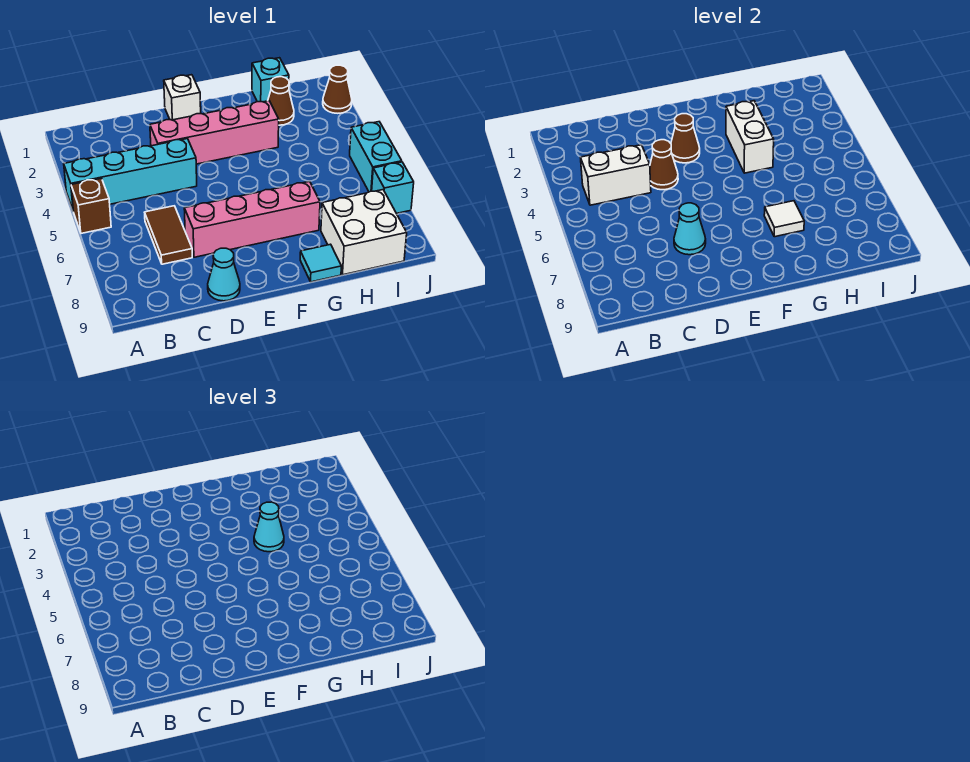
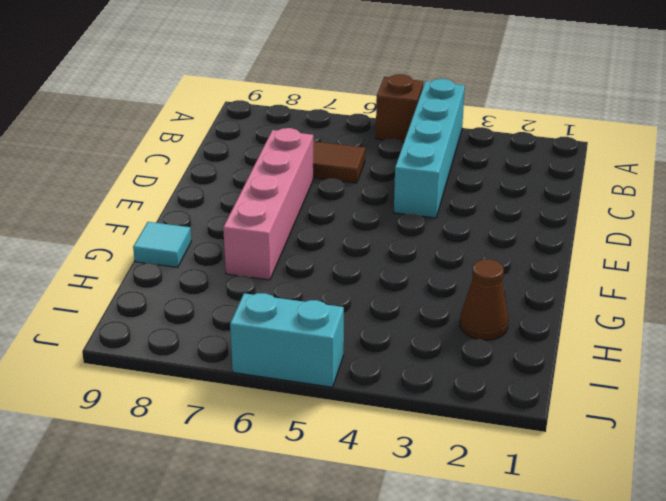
none -> pink 1x4 brick [150,101,279,164]
none -> cyan 1x1 cone [208,248,240,301]
none -> white 1x1 brick [164,75,201,120]

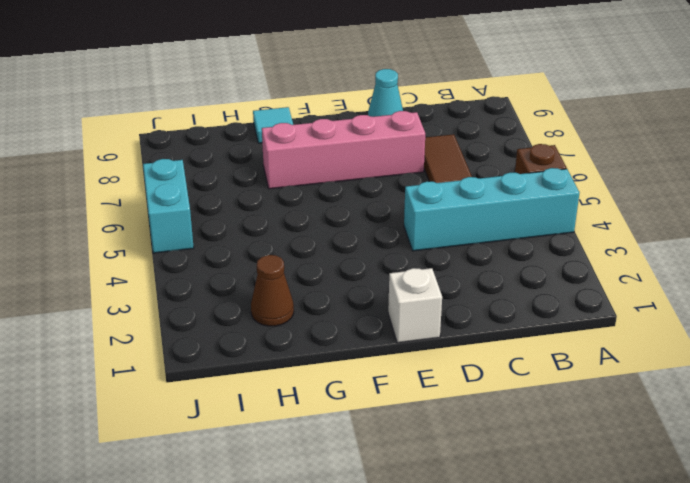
none -> pink 1x4 brick [150,101,279,164]
none -> cyan 1x1 brick [252,58,289,102]
none -> white 2x2 brick [321,190,407,275]

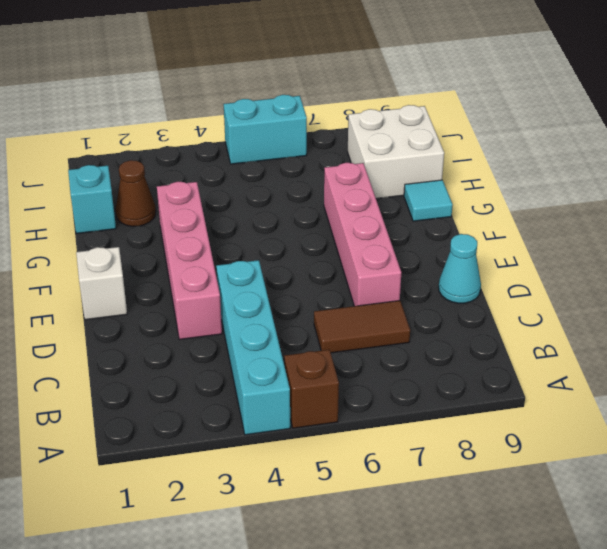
none -> brown 1x1 cone [323,65,352,113]
none -> cyan 1x1 brick [372,162,414,213]
none -> white 1x2 brick [580,145,651,205]

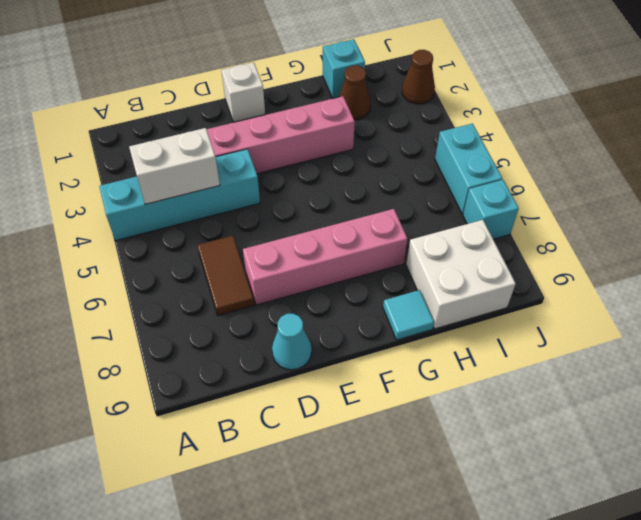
none -> brown 1x1 brick [71,178,111,233]
none -> brown 1x1 cone [650,140,678,190]
none -> cyan 1x1 cone [674,203,706,255]

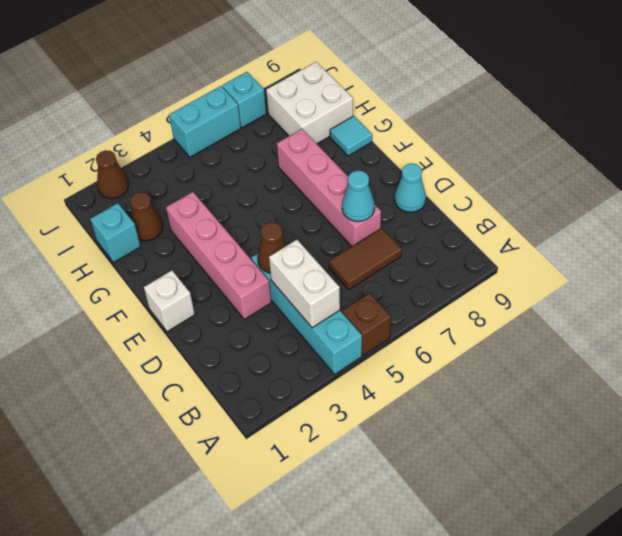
none -> brown 1x1 cone [671,114,700,163]
none -> white 1x2 brick [726,101,774,173]
none -> white 1x1 tile [764,201,804,237]

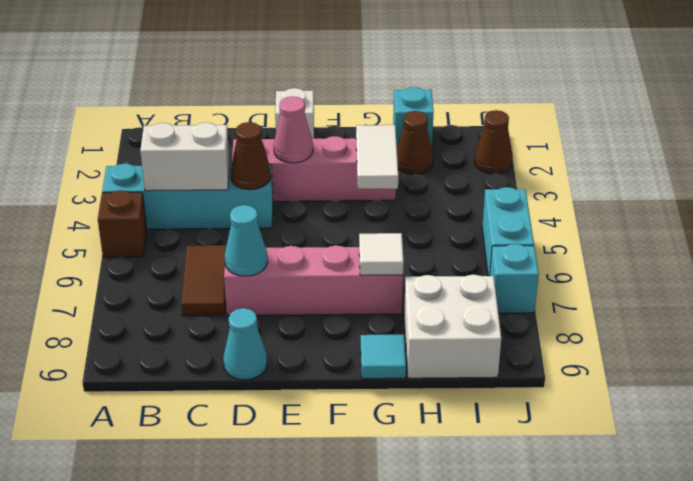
pink 1x1 cone [274,96,313,163] -> brown 1x1 cone [671,114,700,163]
white 1x2 tile [356,125,398,189] -> white 1x2 brick [726,101,774,173]
none -> cyan 1x1 cone [254,502,284,552]

